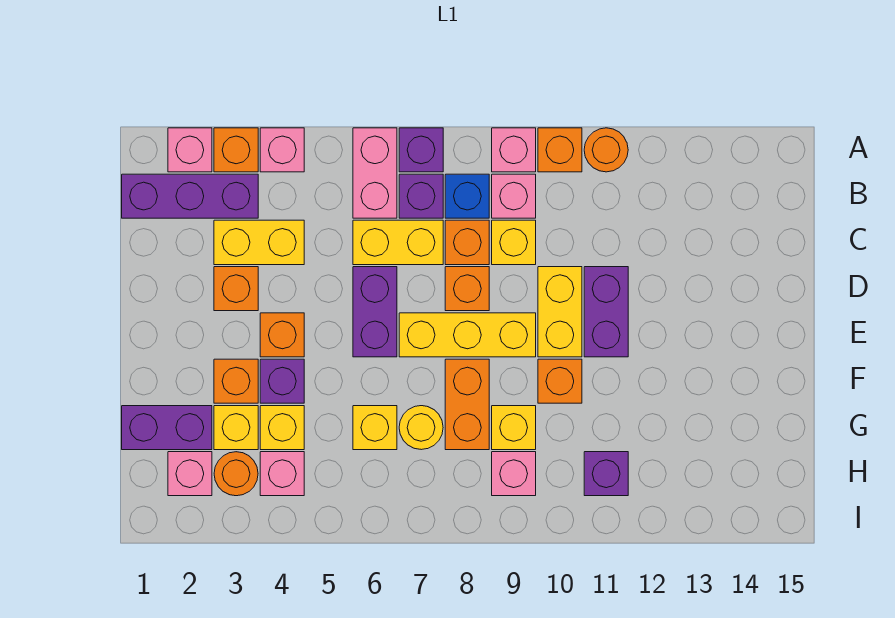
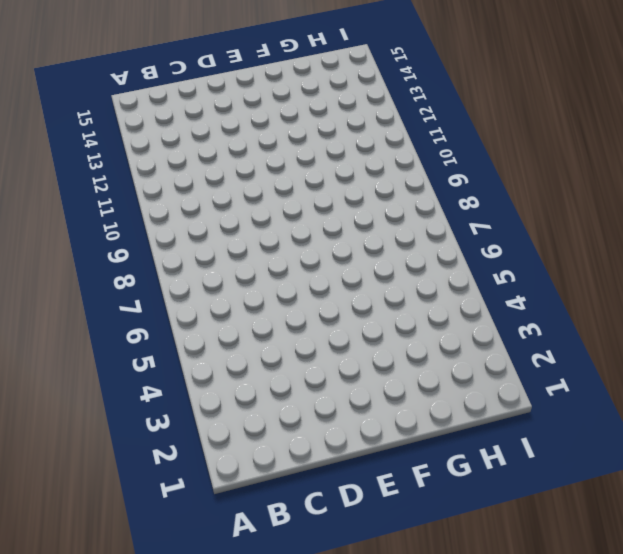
none -> pink 1x1 brick [168,128,212,172]
none -> orange 1x1 brick [214,128,258,172]
none -> pink 1x1 brick [260,128,304,172]
none -> pink 1x2 brick [353,128,397,218]

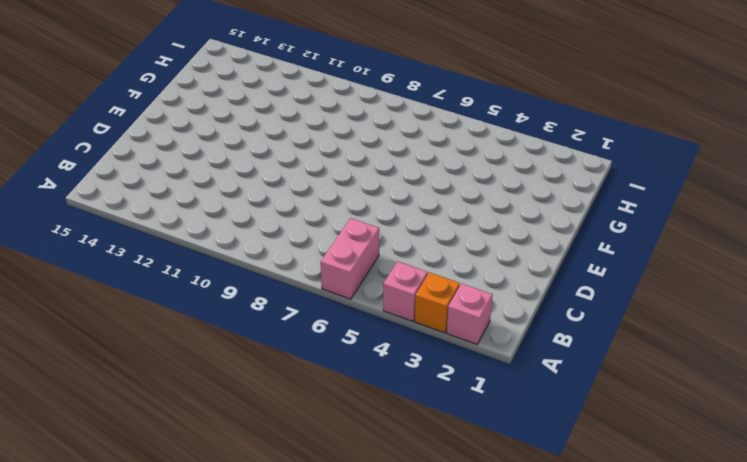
none -> purple 1x1 brick [399,128,443,172]
none -> pink 1x1 brick [492,128,536,172]
none -> orange 1x1 brick [538,128,582,172]
none -> orange 1x1 round brick [584,128,628,172]

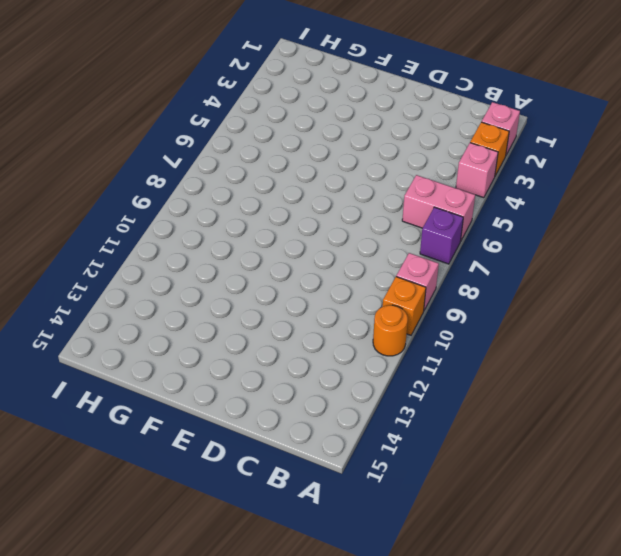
none -> purple 1x3 brick [122,174,258,218]
none -> purple 1x1 brick [399,174,443,218]
none -> blue 1x1 brick [445,174,489,218]
none -> pink 1x1 brick [492,174,536,218]

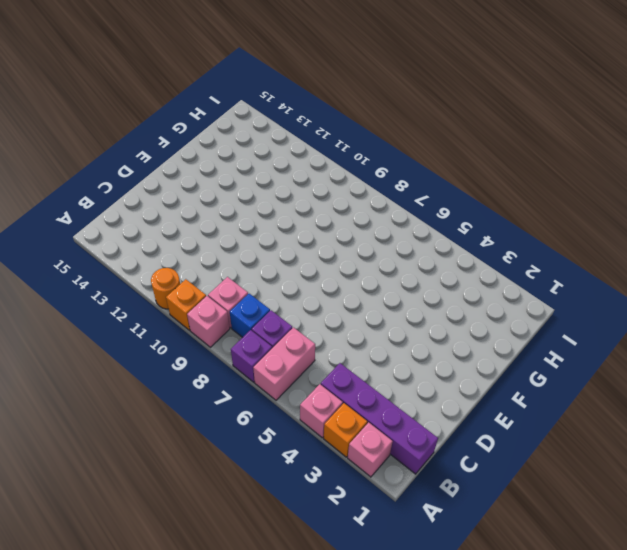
purple 1x4 brick [321,363,438,474] -> purple 1x3 brick [122,174,258,218]
none -> yellow 1x2 brick [214,220,304,265]
none -> yellow 1x2 brick [353,220,443,265]
none -> orange 1x1 brick [445,220,489,265]
none -> yellow 1x1 brick [492,220,536,265]

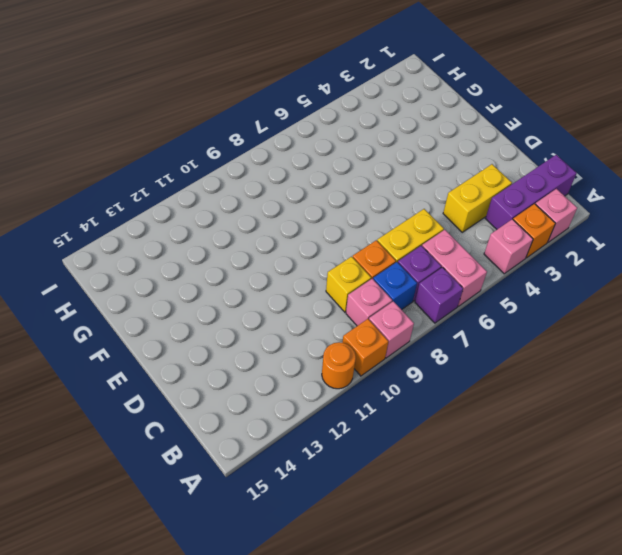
none -> orange 1x1 brick [214,267,258,311]
none -> purple 1x2 brick [353,267,397,357]
none -> orange 1x1 brick [445,267,489,311]
none -> yellow 1x2 brick [538,267,582,357]

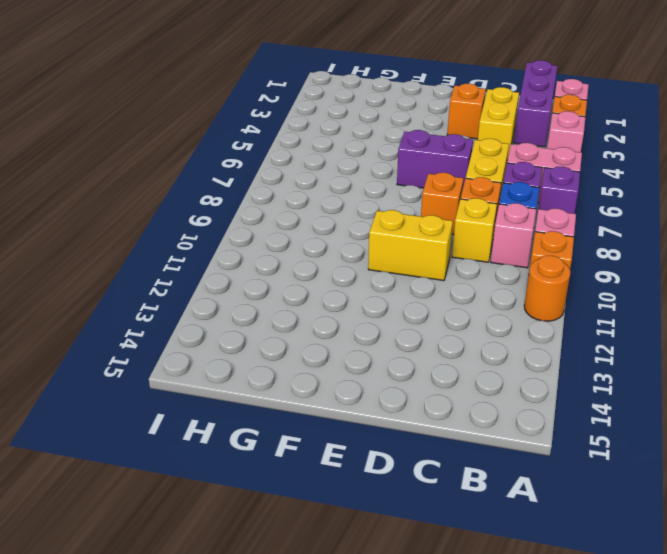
none -> purple 1x2 brick [584,267,628,357]
none -> orange 1x1 brick [260,313,304,357]
none -> yellow 1x3 brick [399,313,536,357]
none -> orange 1x1 brick [214,359,258,403]

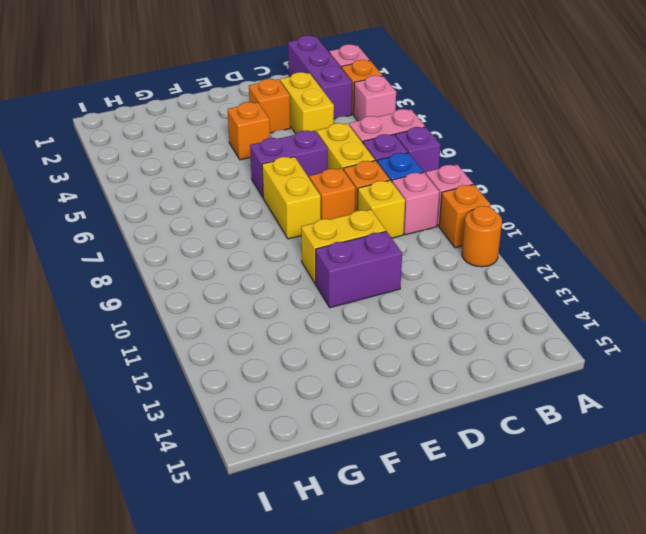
yellow 1x2 brick [262,157,321,239] -> yellow 1x3 brick [399,313,536,357]
none -> orange 1x1 brick [214,359,258,403]
none -> purple 1x1 brick [260,359,304,403]
none -> orange 1x2 brick [445,359,489,450]
none -> orange 1x1 brick [538,359,582,403]

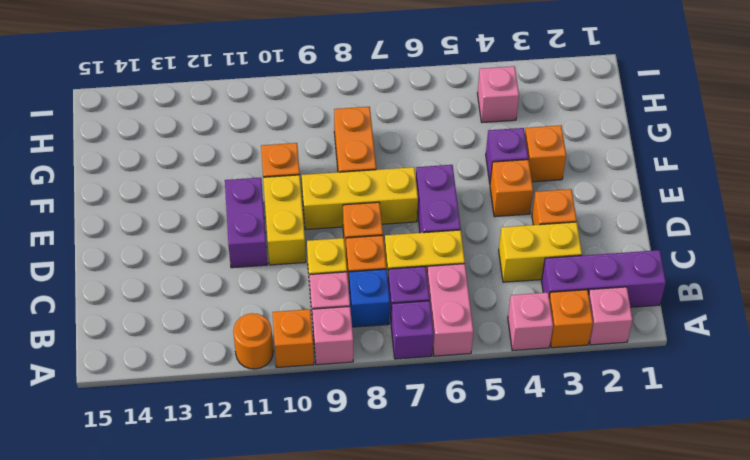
none -> purple 1x2 brick [122,406,212,450]
none -> yellow 1x1 brick [214,406,258,450]
none -> yellow 1x1 brick [260,406,304,450]
none -> yellow 1x1 brick [353,406,397,450]

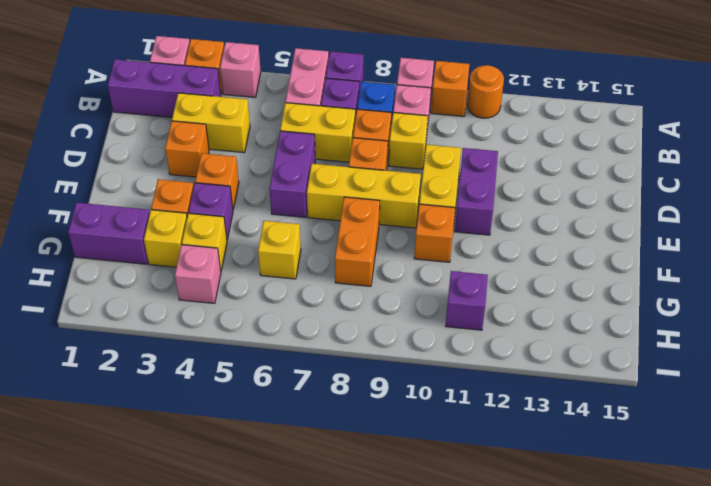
none -> yellow 1x1 round brick [399,406,443,450]
none -> yellow 1x1 brick [492,406,536,450]
none -> pink 1x1 brick [168,452,212,496]
none -> orange 1x1 round brick [214,452,258,496]

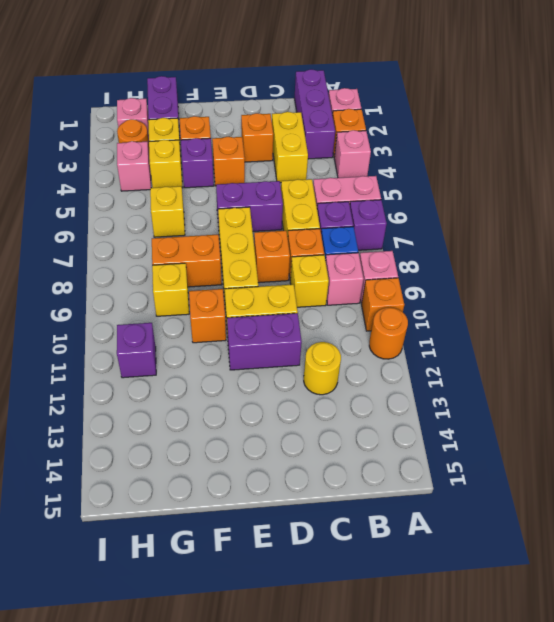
yellow 1x1 round brick [304,342,341,395] -> yellow 1x1 round brick moved to [399,406,443,450]
none -> pink 1x1 brick [492,452,536,496]

